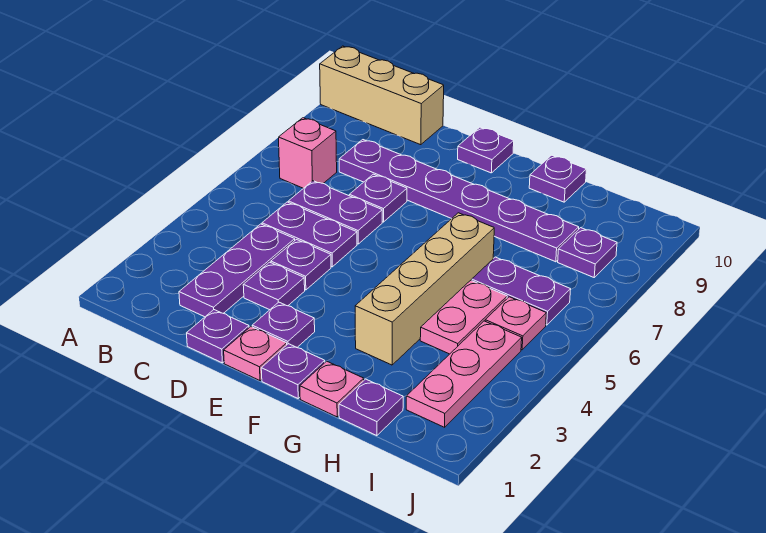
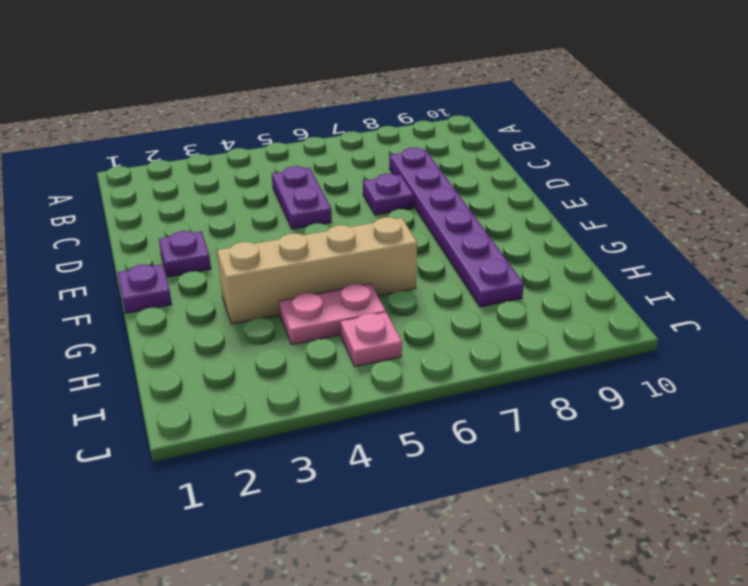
none -> tan 1x3 brick [320,46,444,145]
none -> pink 1x1 brick [279,118,337,188]
none -> purple 1x3 plate [179,224,295,317]

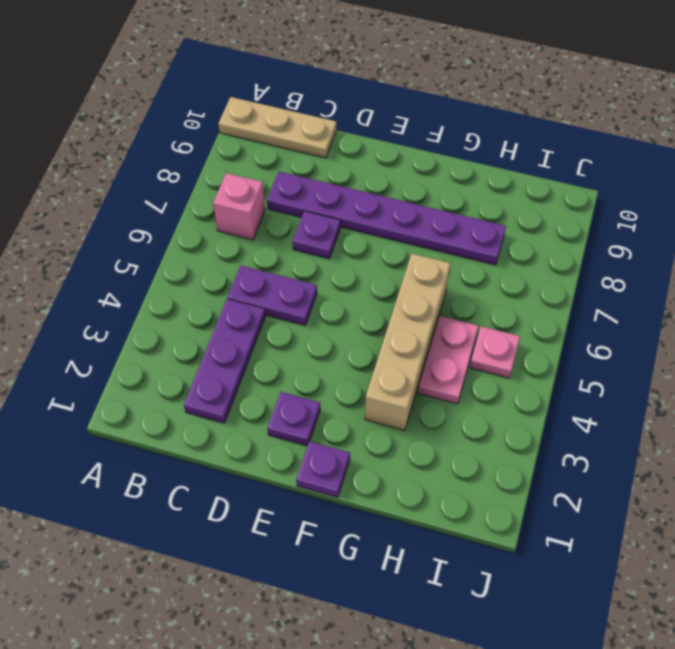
tan 1x3 plate [219,97,336,158] -> tan 1x3 brick [320,46,444,145]
none -> purple 1x2 plate [288,181,382,244]
none -> purple 1x1 plate [187,310,249,363]
none -> purple 1x1 plate [243,262,305,310]

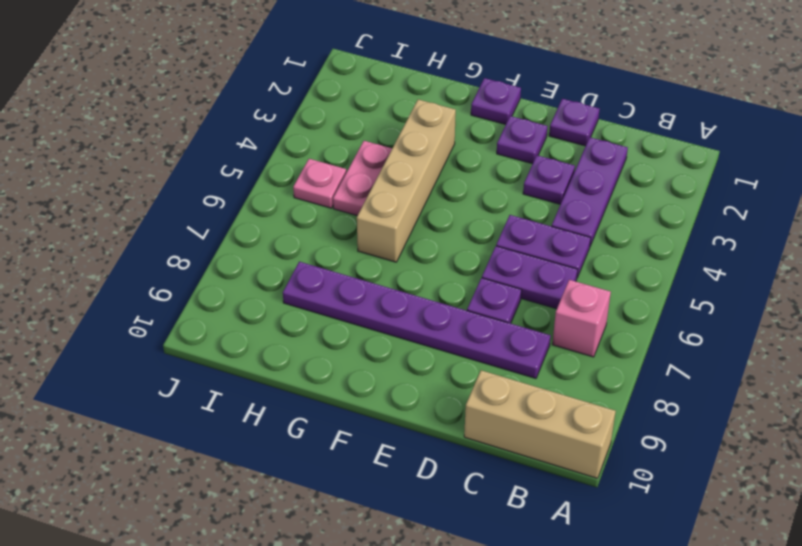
none -> purple 1x1 plate [271,240,331,290]
none -> pink 1x1 plate [224,327,287,381]
none -> purple 1x1 plate [458,127,514,173]

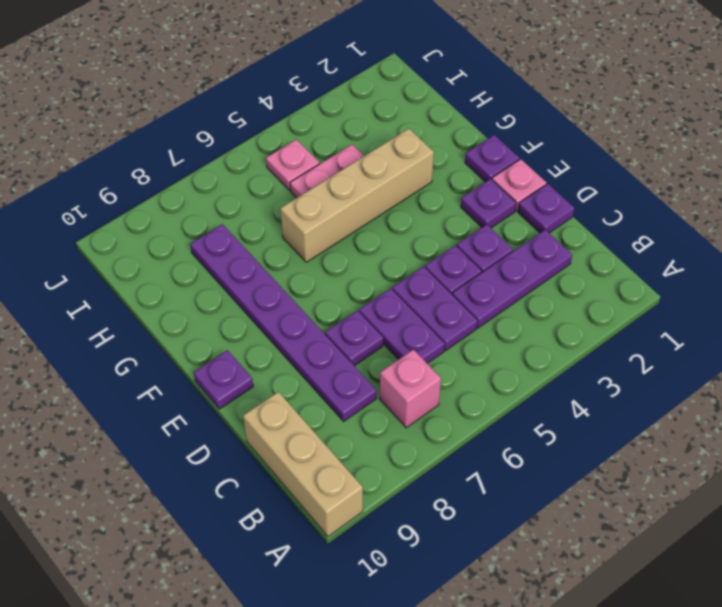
none -> pink 1x1 plate [300,361,364,417]
none -> purple 1x1 plate [529,155,586,202]
none -> purple 1x1 plate [339,379,403,436]

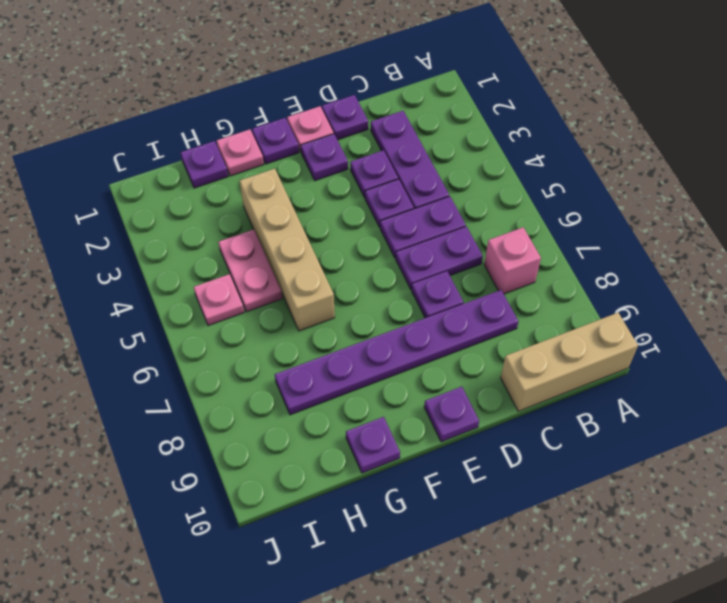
none -> purple 1x2 plate [472,257,571,325]
none -> pink 1x3 plate [406,321,522,427]
none -> purple 1x1 plate [558,228,617,277]

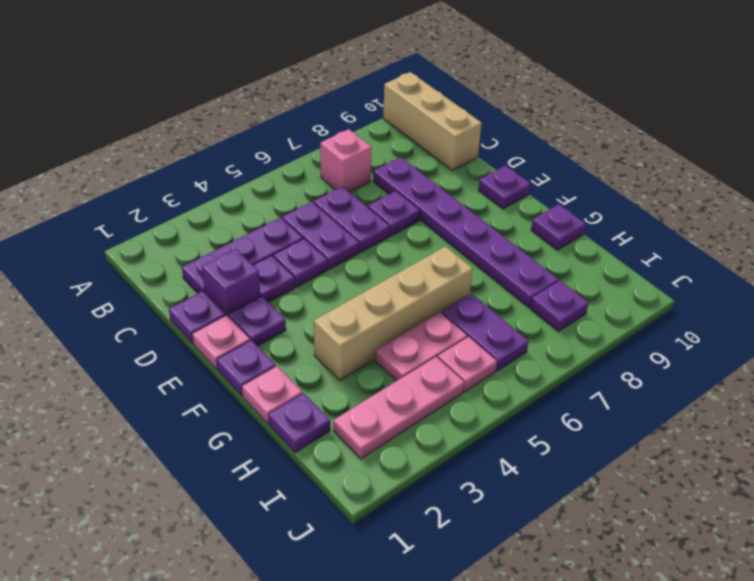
purple 1x1 brick [202,249,261,317] -> none

